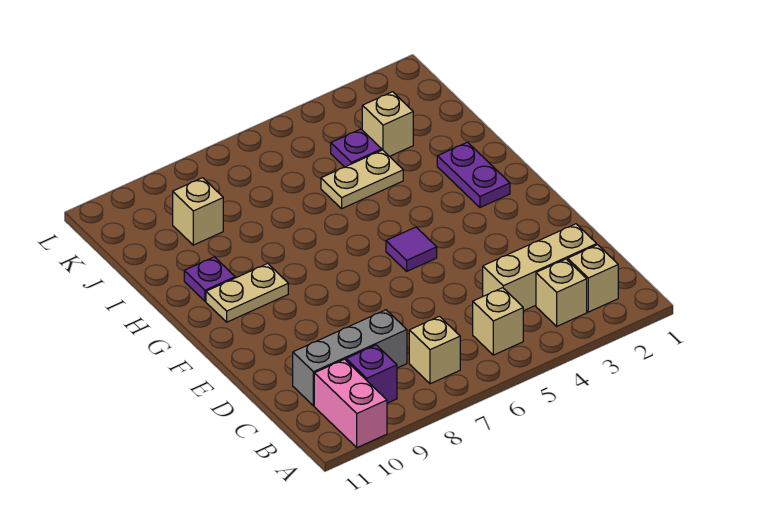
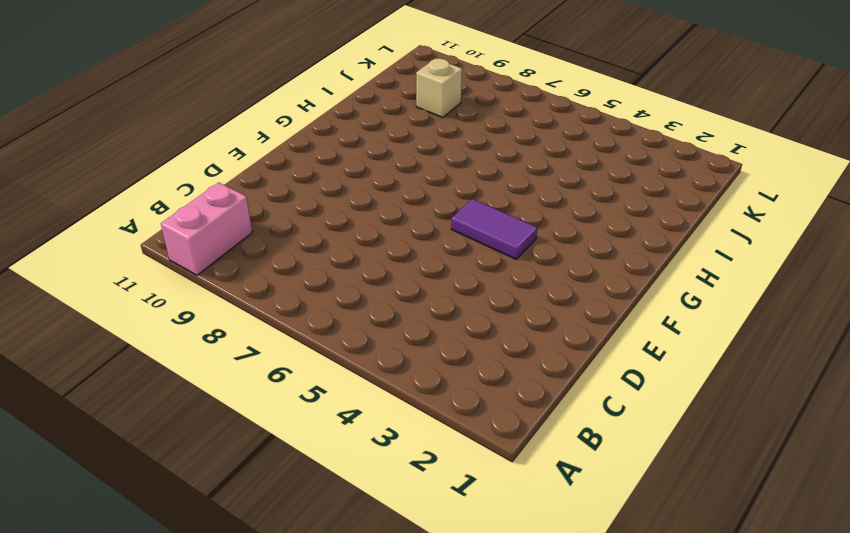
purple 1x2 tile [451,199,537,259] -> purple 1x1 tile [386,227,437,271]
none -> tan 1x1 brick [568,245,618,312]
none -> tan 1x1 brick [536,259,587,326]
none -> tan 1x1 brick [473,288,523,355]

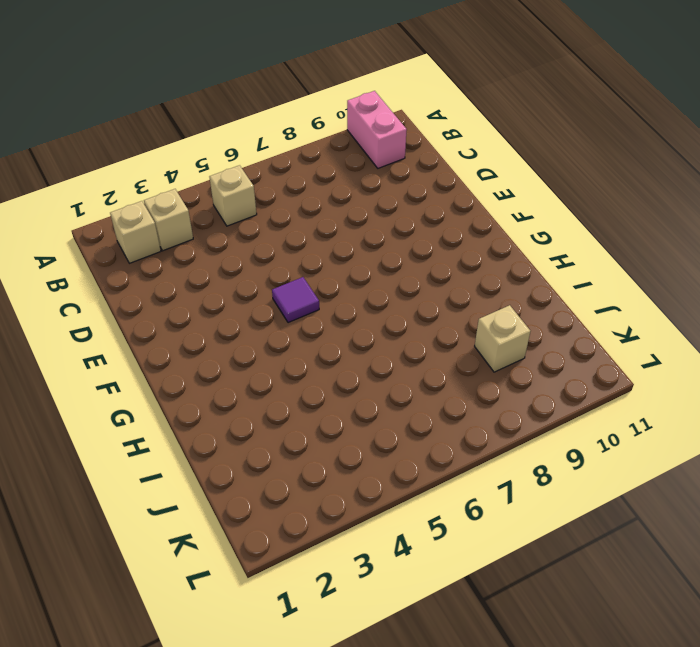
none -> tan 1x1 brick [409,316,460,384]
none -> purple 1x1 brick [346,345,397,403]
none -> tan 1x3 brick [483,224,597,311]

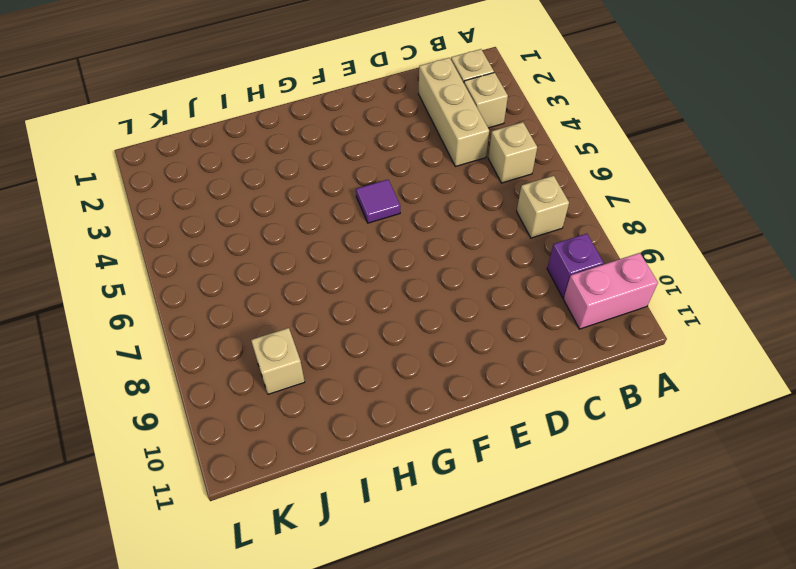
none -> grey 1x3 brick [293,310,407,406]
none -> purple 1x2 plate [437,142,510,207]
none -> tan 1x2 plate [206,263,288,322]

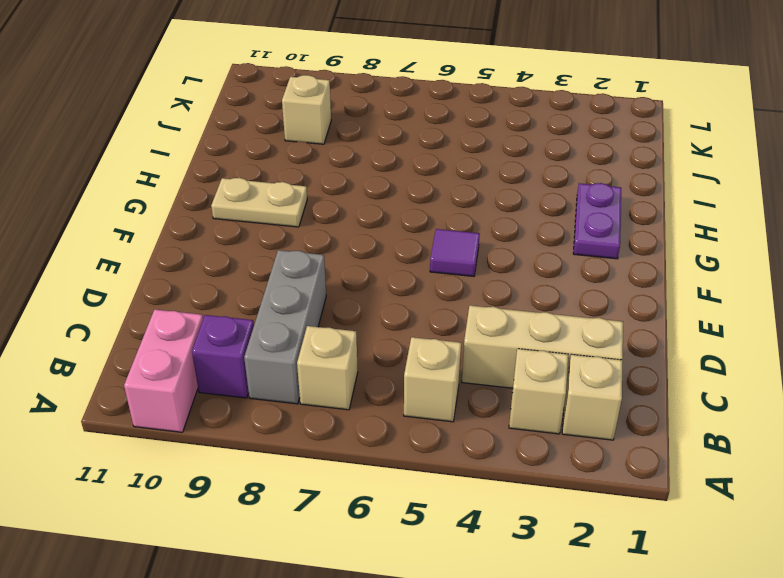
grey 1x3 brick [244,250,326,404] -> grey 1x3 brick turned to [293,310,407,406]
none -> purple 1x1 plate [184,257,235,301]
none -> tan 1x2 plate [321,150,403,209]
none -> tan 1x1 brick [362,92,413,156]

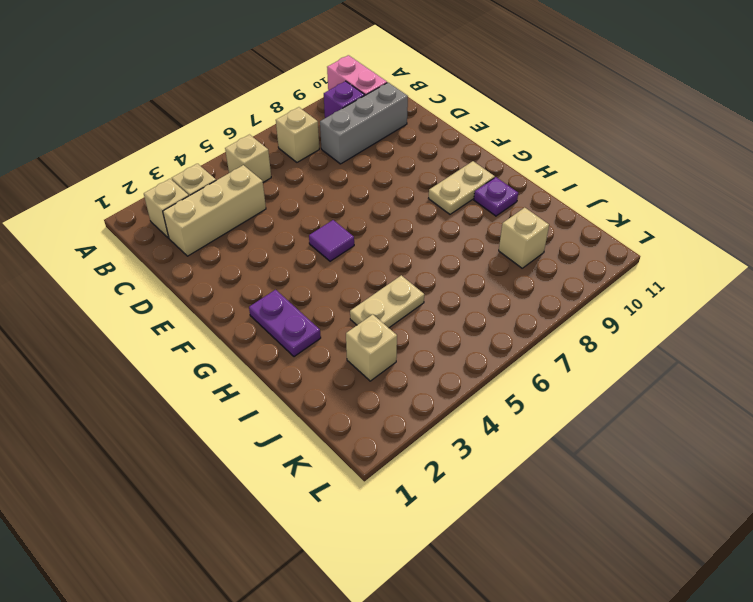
none -> purple 1x1 plate [331,129,382,167]

